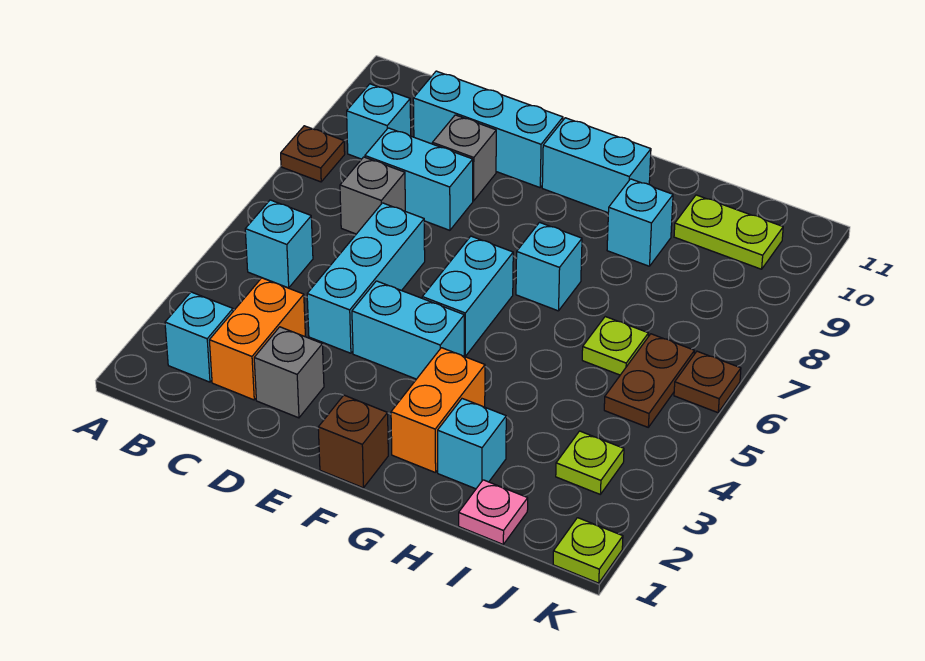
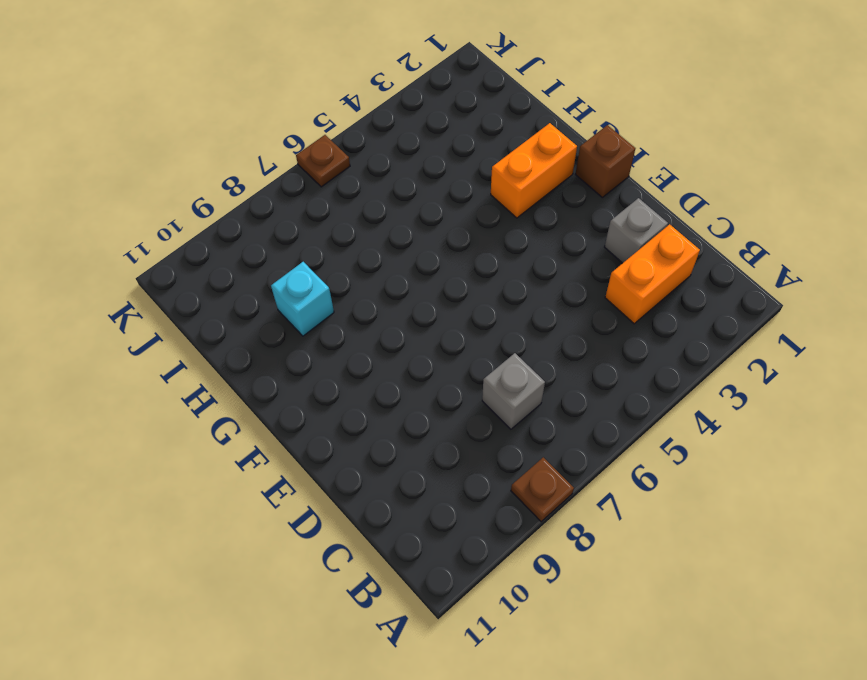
none -> cyan 1x1 brick [165,292,233,382]
none -> cyan 1x1 brick [245,200,313,288]
none -> cyan 1x1 brick [347,84,411,159]

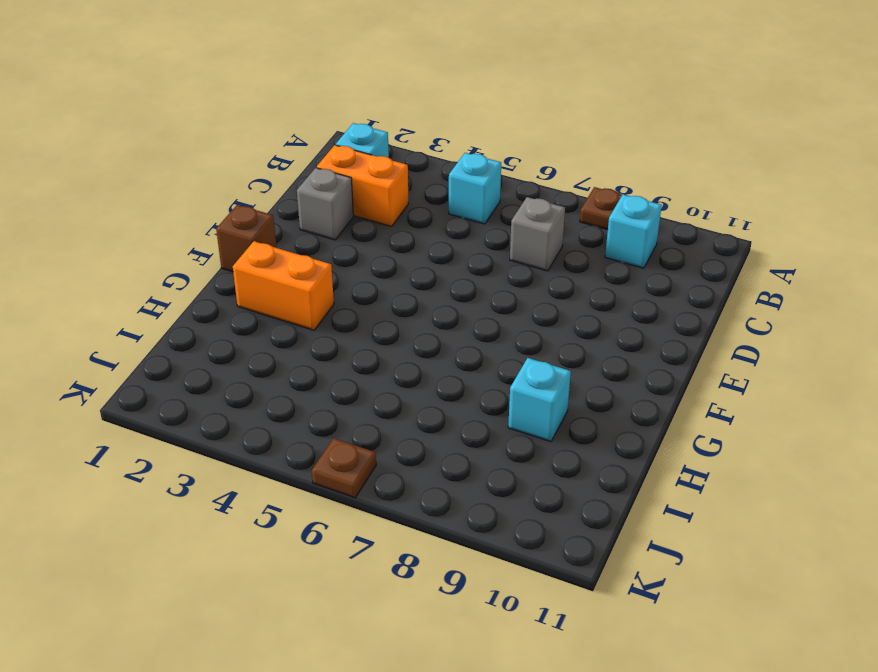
none -> cyan 1x2 brick [365,128,473,230]
none -> cyan 1x3 brick [413,71,563,188]
none -> cyan 1x3 brick [307,203,425,353]

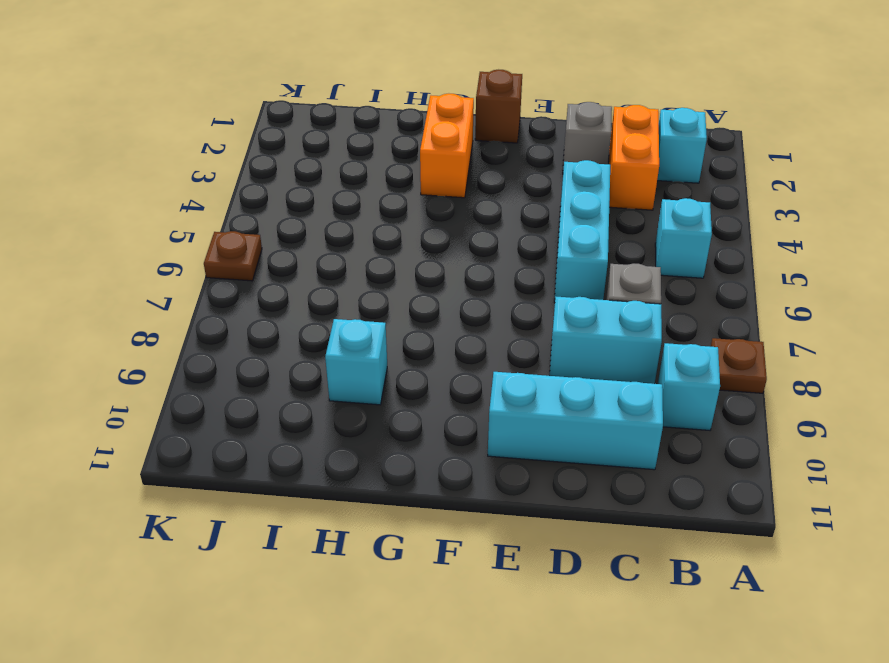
none -> grey 1x1 brick [432,115,496,201]
none -> cyan 1x2 brick [352,281,464,379]
none -> cyan 1x2 brick [422,236,513,356]

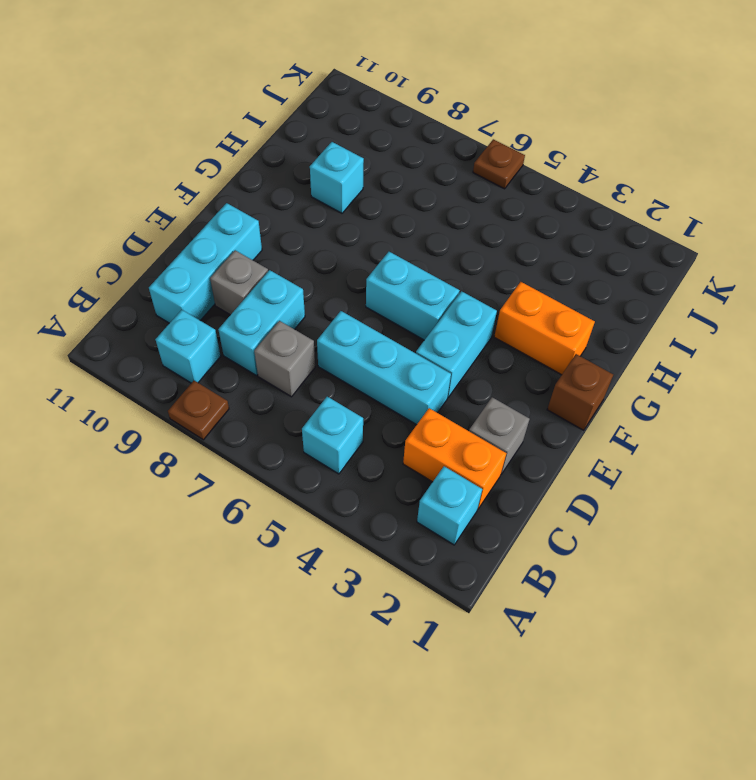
none -> cyan 1x2 brick [542,118,651,213]
none -> cyan 1x1 brick [516,222,582,311]
none -> cyan 1x1 brick [438,399,506,489]

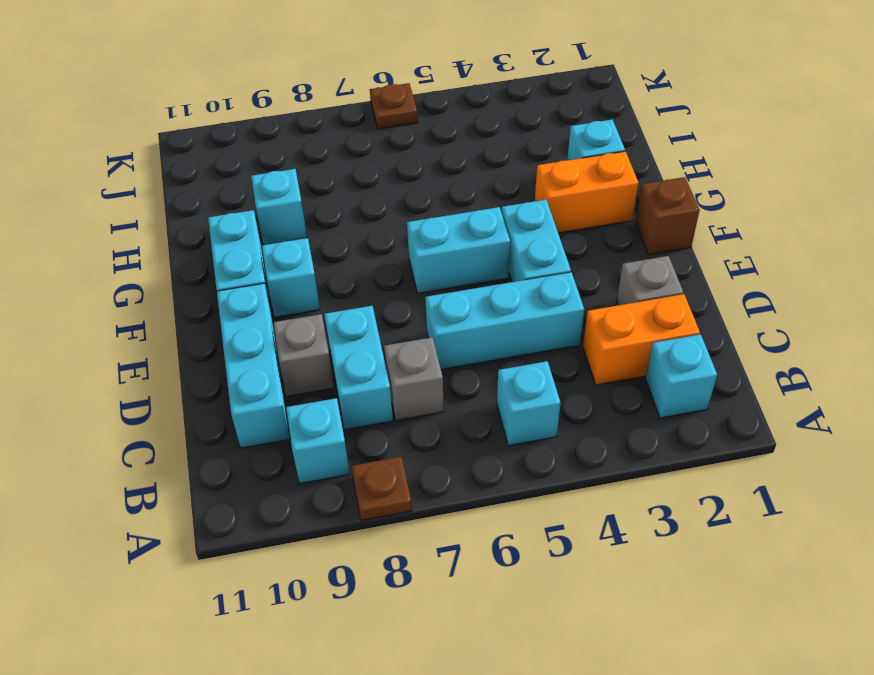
cyan 1x1 brick [262,238,320,317] -> cyan 1x1 brick moved to [516,222,582,311]
none -> pink 1x1 plate [459,480,528,544]
none -> lime 1x1 plate [582,317,648,375]
none -> lime 1x2 plate [674,195,783,269]

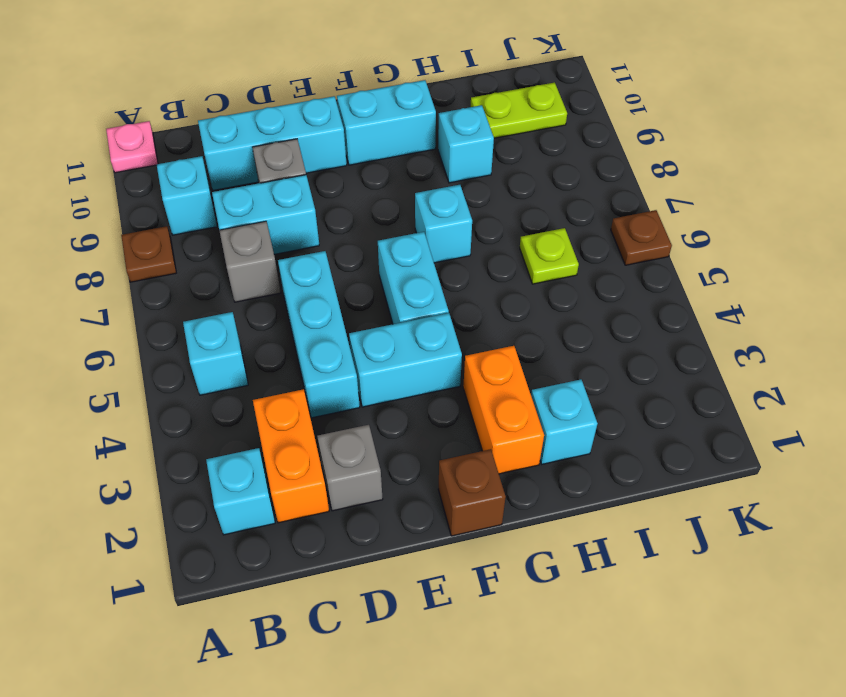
pink 1x1 plate [106,121,158,173] -> pink 1x1 plate moved to [459,480,528,544]
none -> lime 1x1 plate [556,431,624,494]
none -> brown 1x2 plate [604,334,694,427]
none -> lime 1x1 plate [553,518,623,583]

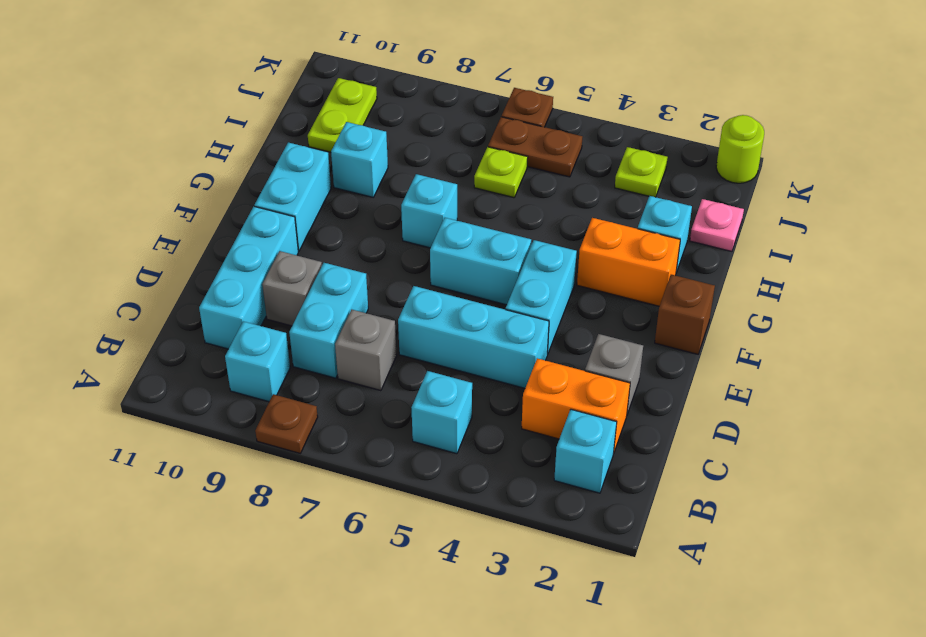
lime 1x1 round brick [716,115,764,183] -> lime 1x1 plate [553,518,623,583]

